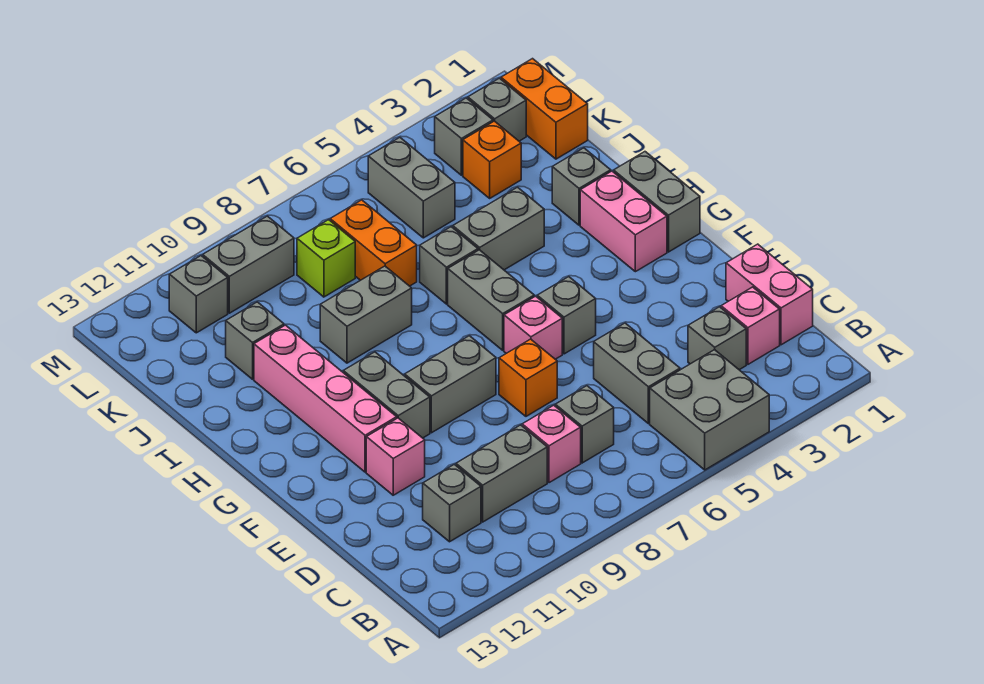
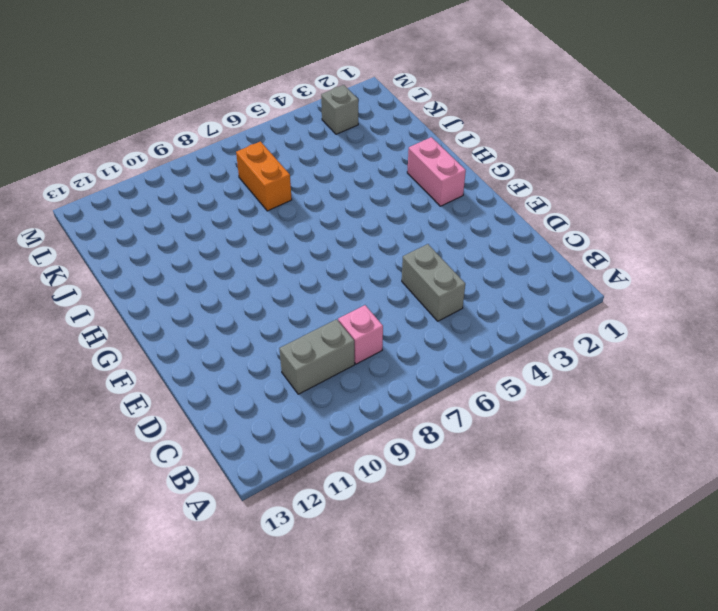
none -> grey 2x2 brick [650,350,769,470]
none -> pink 1x2 brick [726,244,813,345]
none -> pink 1x1 brick [721,287,780,364]
none -> grey 1x1 brick [688,307,746,370]

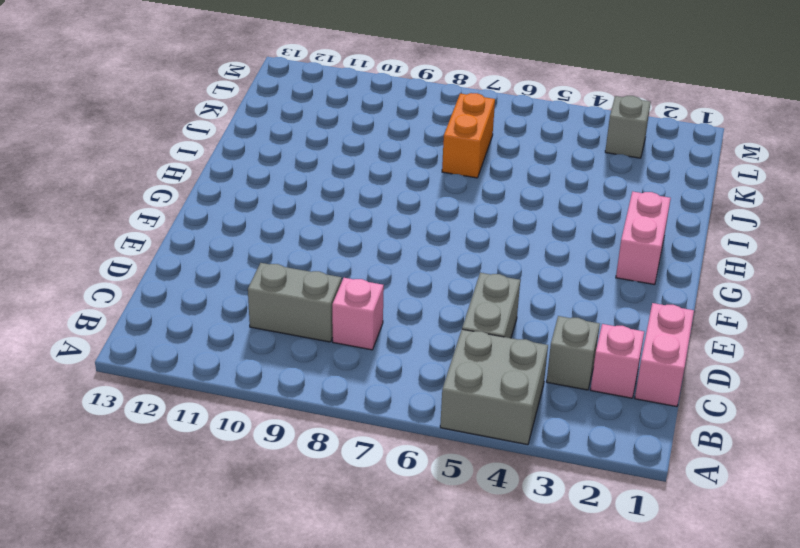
none -> grey 1x1 brick [555,386,614,463]
none -> grey 1x1 brick [423,464,481,542]
none -> orange 1x1 brick [499,339,557,416]
none -> pink 1x1 brick [366,418,425,495]

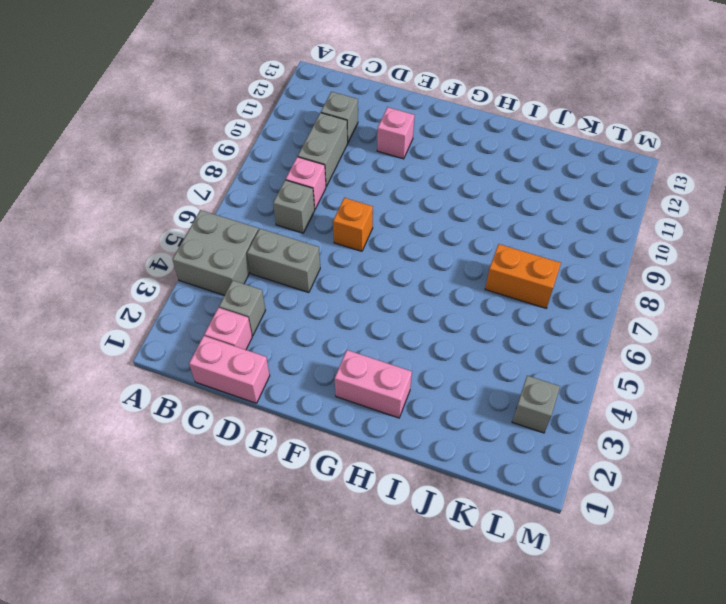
none -> grey 1x1 brick [537,277,596,354]
none -> pink 1x1 brick [504,296,562,359]
none -> grey 1x2 brick [405,336,496,433]
none -> grey 1x2 brick [343,352,430,438]

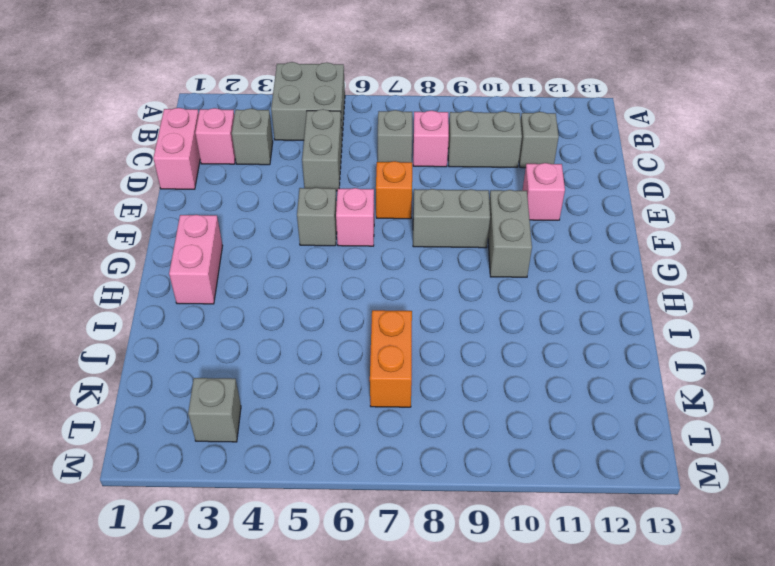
none -> pink 1x4 brick [254,325,397,472]
none -> grey 1x2 brick [614,152,700,252]
none -> grey 1x2 brick [448,250,534,350]
none -> grey 1x1 brick [552,148,611,225]

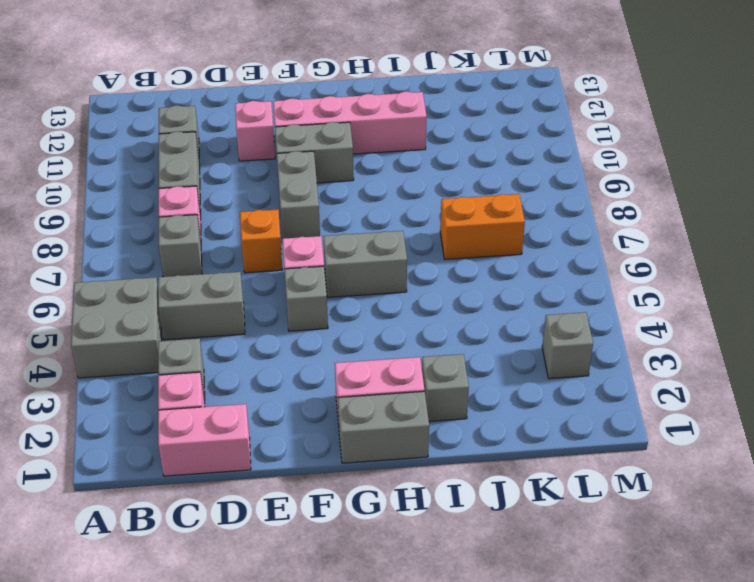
none -> grey 1x2 brick [453,187,544,270]
none -> grey 1x1 brick [420,227,478,304]
none -> grey 1x2 brick [320,266,412,363]
none -> grey 1x1 brick [226,302,284,379]

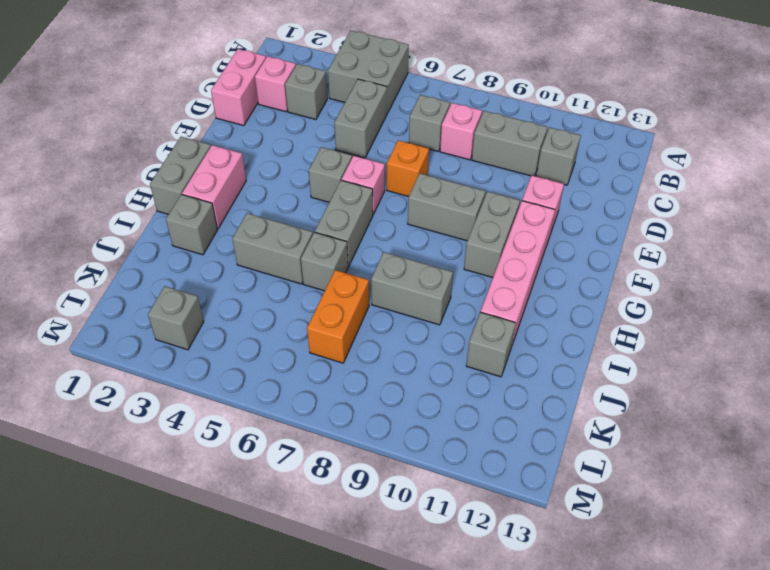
none -> orange 1x2 brick [501,59,588,159]
none -> orange 1x1 brick [463,121,521,198]
none -> grey 1x2 brick [368,137,455,238]
none -> lime 1x1 brick [297,220,355,297]

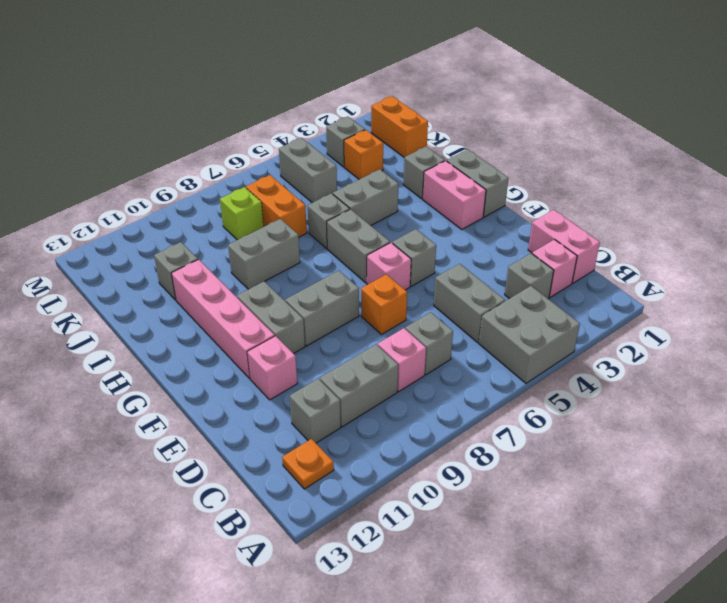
orange 1x1 plate [282,439,334,489] -> none
none -> grey 1x1 brick [468,78,526,141]
none -> grey 1x2 brick [203,216,294,313]
none -> grey 1x1 brick [169,256,228,333]

